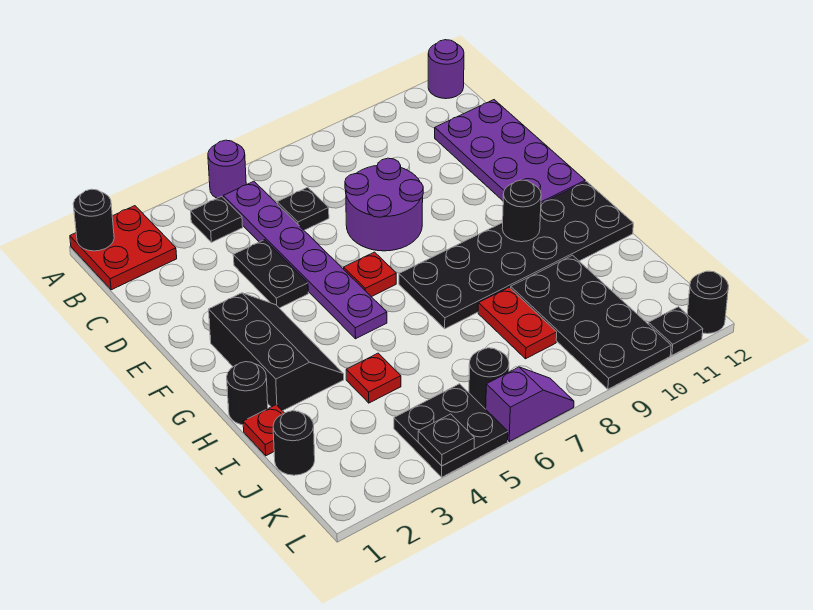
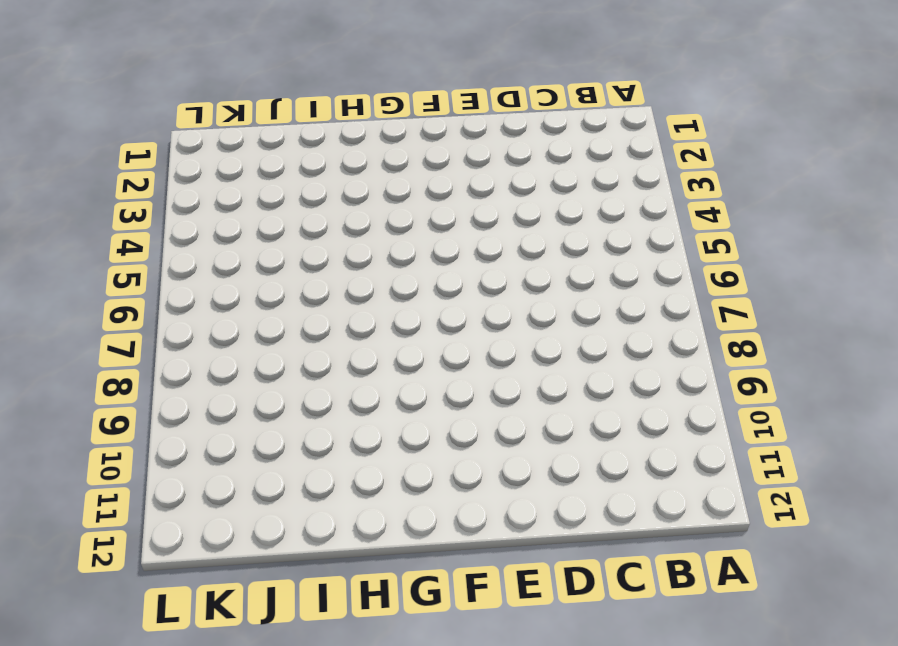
none -> red 2x2 plate [70,206,177,290]
none -> purple 1x1 round brick [208,140,246,198]
none -> purple 1x1 round brick [428,40,464,99]

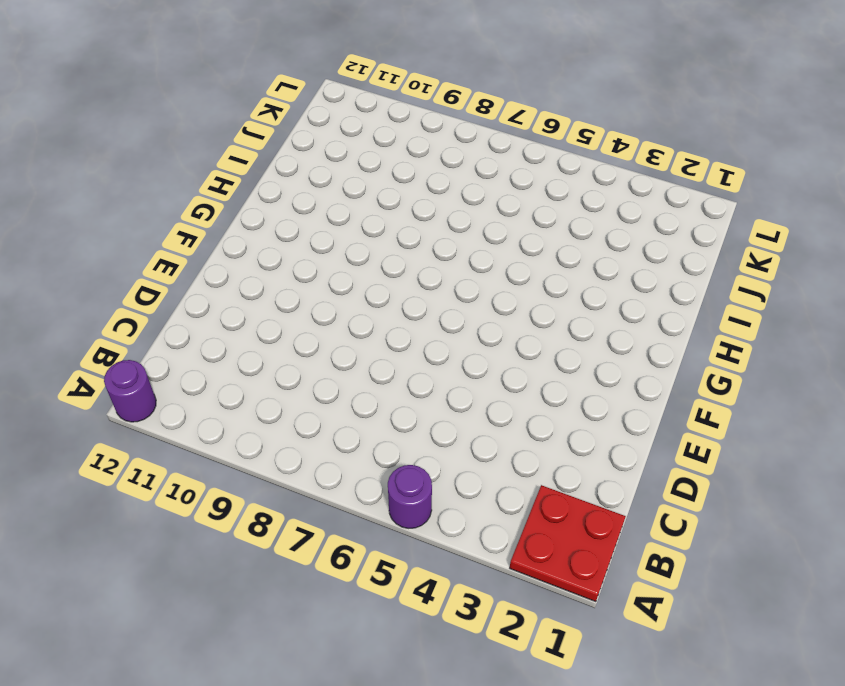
none -> black 1x1 plate [191,196,243,242]
none -> purple 1x6 plate [223,181,387,339]
none -> black 1x1 plate [277,187,329,230]

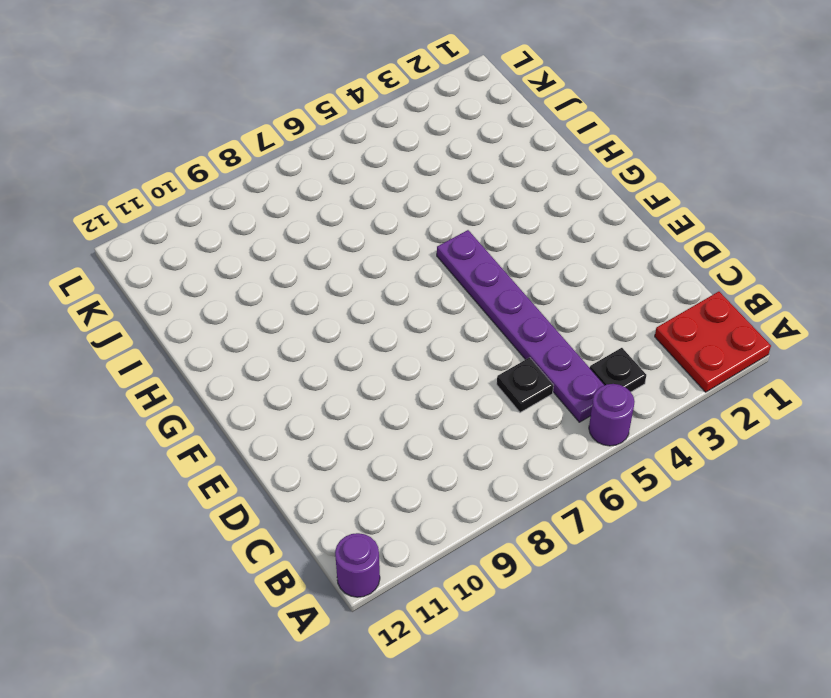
none -> purple 2x4 plate [435,100,585,203]
none -> black 1x2 plate [233,240,308,308]
none -> purple 2x2 round brick [345,158,423,251]

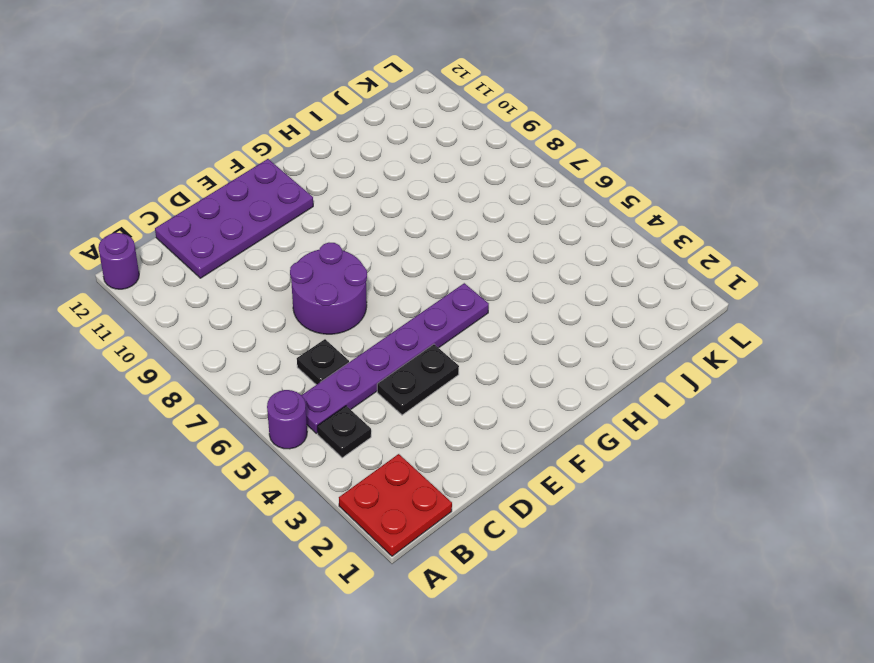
none -> black 2x3 slope [209,293,344,411]
none -> red 1x1 plate [344,252,396,297]
none -> black 2x6 plate [399,181,633,329]

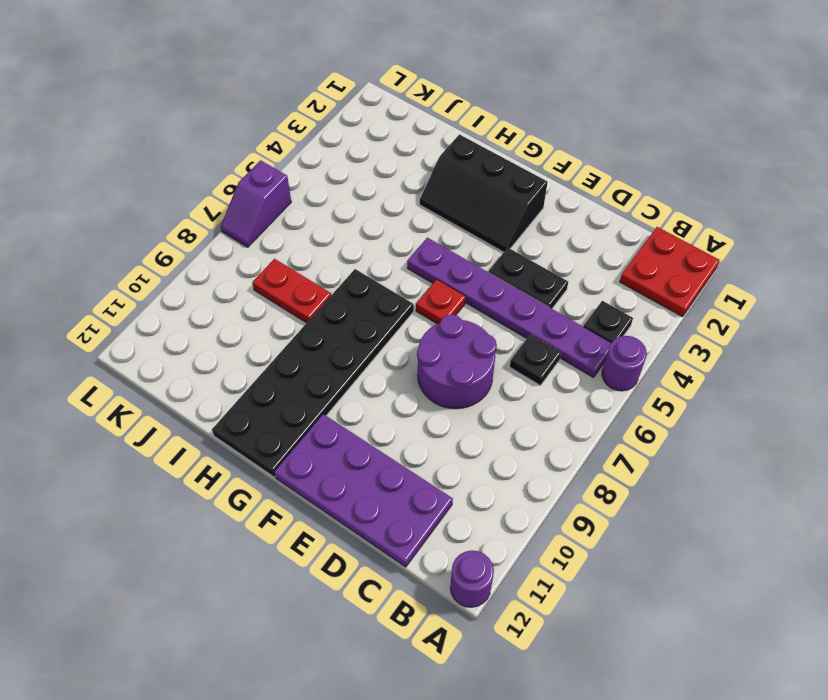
none -> black 1x1 round brick [227,362,268,425]
none -> red 1x1 plate [243,405,284,456]
none -> red 1x1 plate [346,353,401,403]

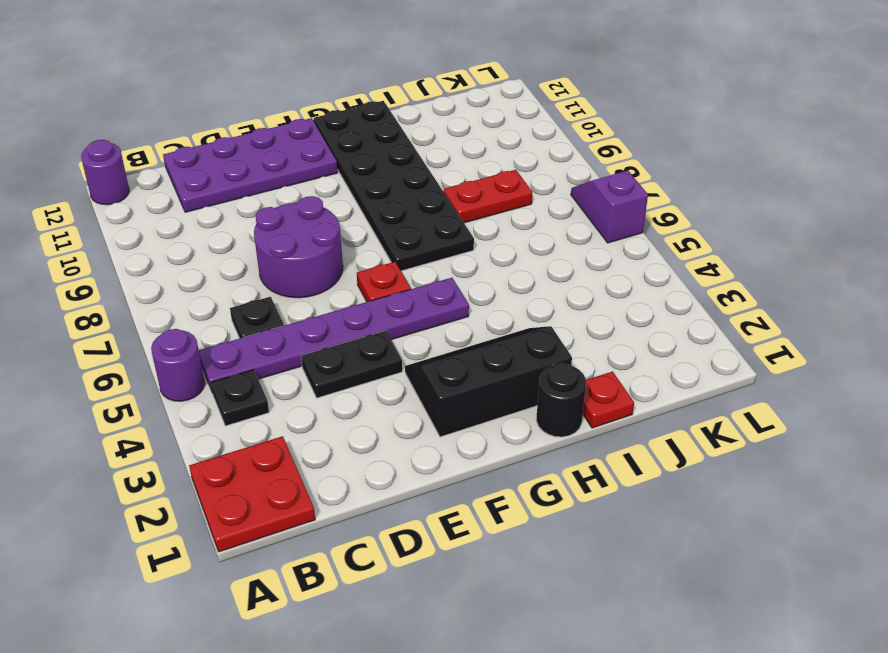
none -> red 1x1 plate [346,353,401,403]
none -> black 2x4 plate [511,255,671,389]
none -> black 1x1 round brick [273,411,315,475]

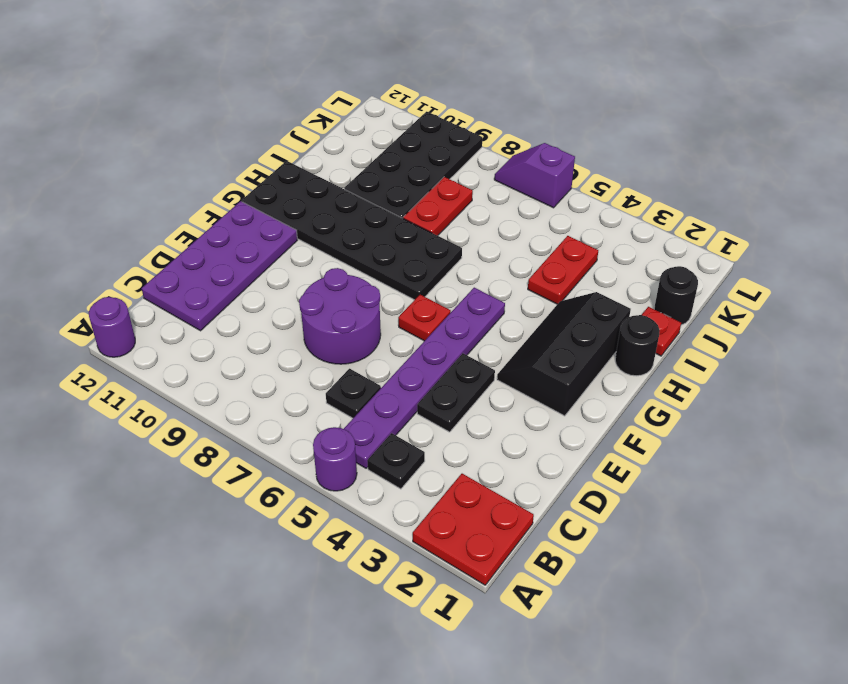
red 1x2 plate [528,236,598,304] -> red 1x1 plate [346,353,401,403]
none -> black 2x2 plate [394,384,508,477]
none -> black 1x1 round brick [469,348,509,409]
none -> black 1x1 plate [648,307,703,355]

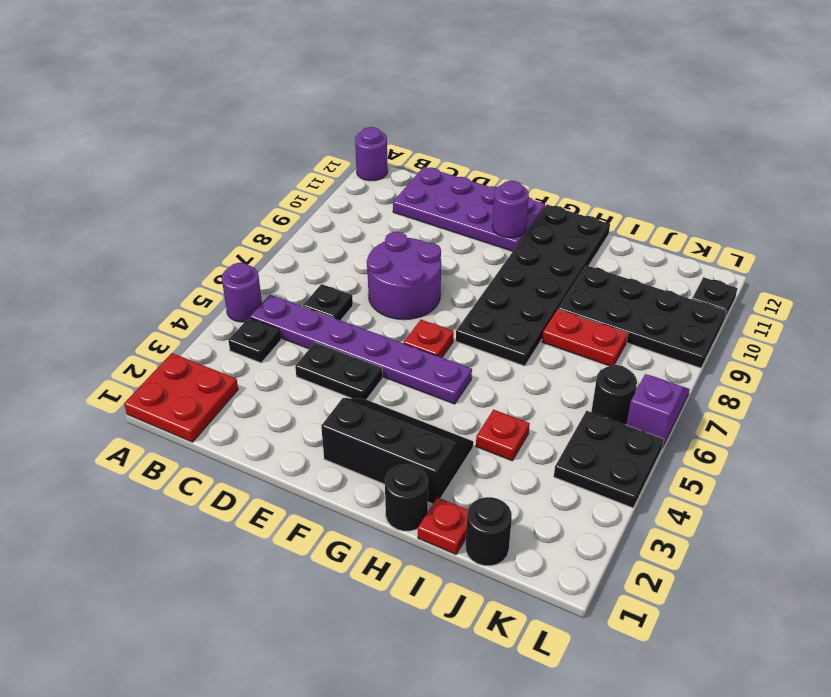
purple 1x1 round brick [492,181,529,238] -> none
none -> black 1x1 round brick [687,271,728,334]
none -> black 1x1 round brick [73,189,114,251]
none -> black 1x1 round brick [502,180,541,242]

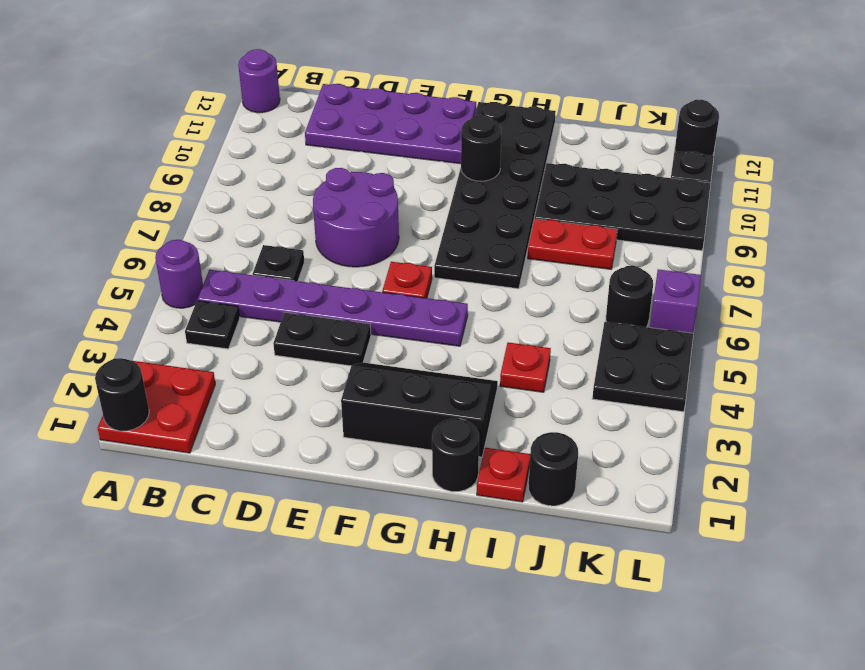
none -> black 1x1 plate [418,414,474,466]

